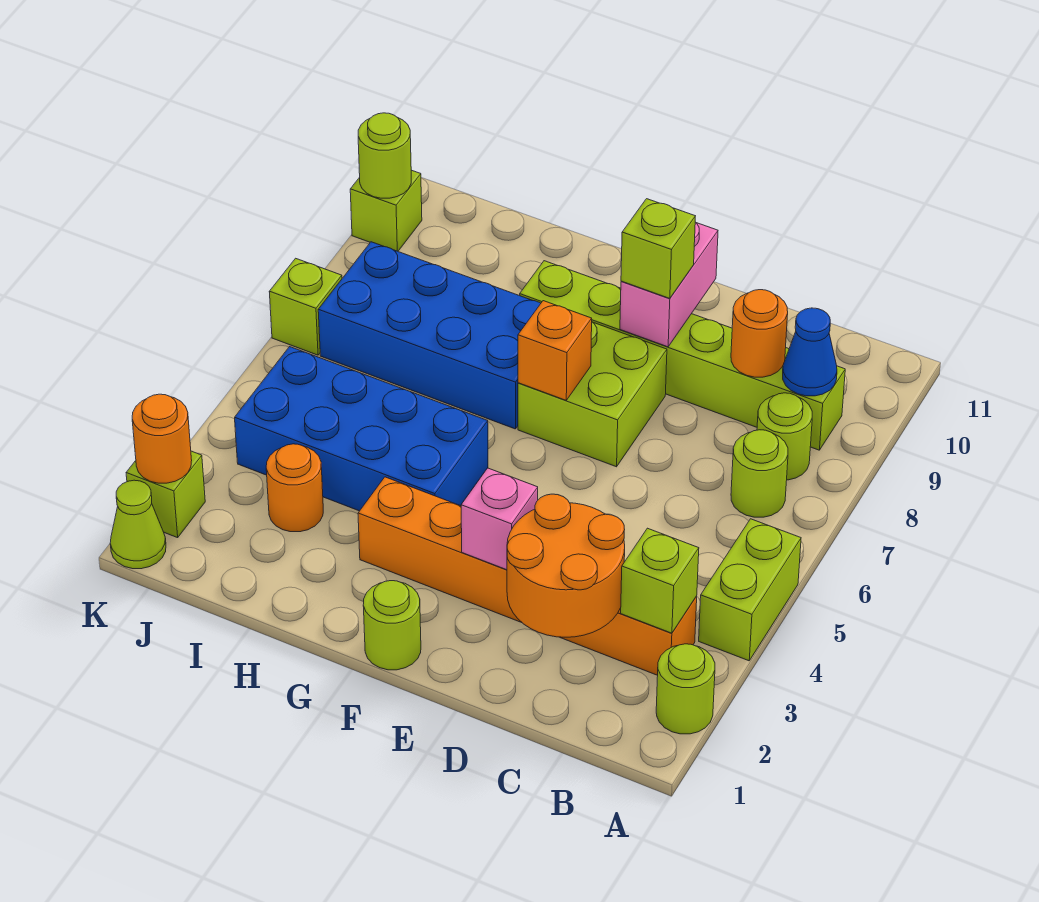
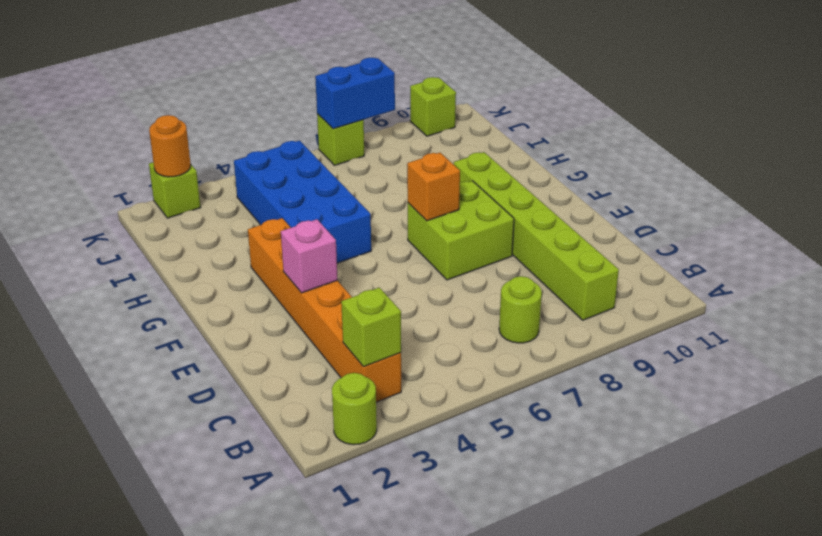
blue 1x2 brick [315,58,395,129] -> none
none -> lime 1x2 brick [699,519,801,661]
none -> lime 1x1 round brick [757,393,812,480]
none -> lime 1x1 round brick [363,581,421,670]

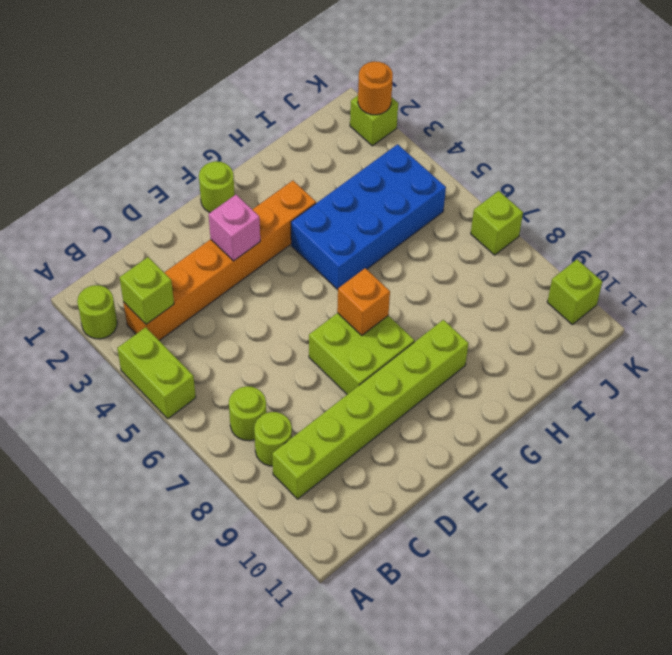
none -> blue 2x4 brick [318,242,541,429]
none -> orange 1x1 round brick [266,444,323,532]
none -> lime 1x1 cone [110,480,166,569]

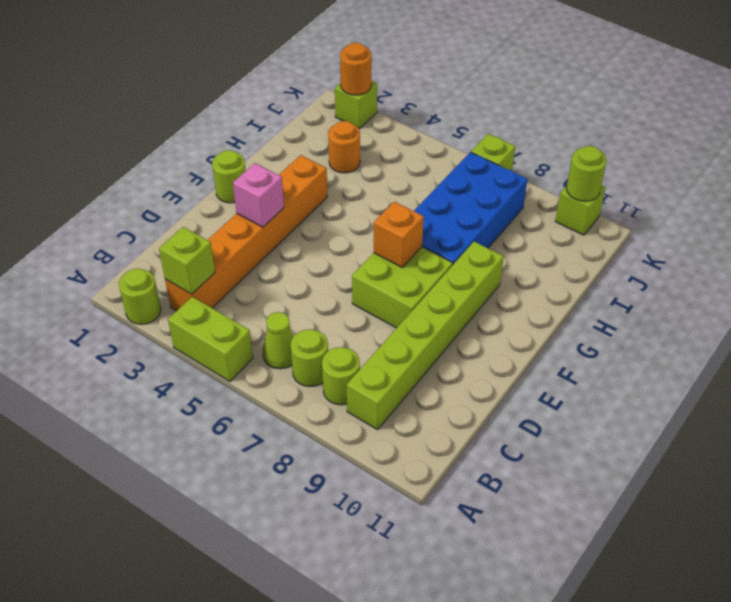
lime 1x1 cone [262,312,294,369] -> lime 1x1 cone moved to [110,480,166,569]
none -> blue 2x4 brick [235,347,488,511]
none -> blue 1x1 cone [783,308,837,396]
none -> orange 2x2 round brick [507,494,625,637]

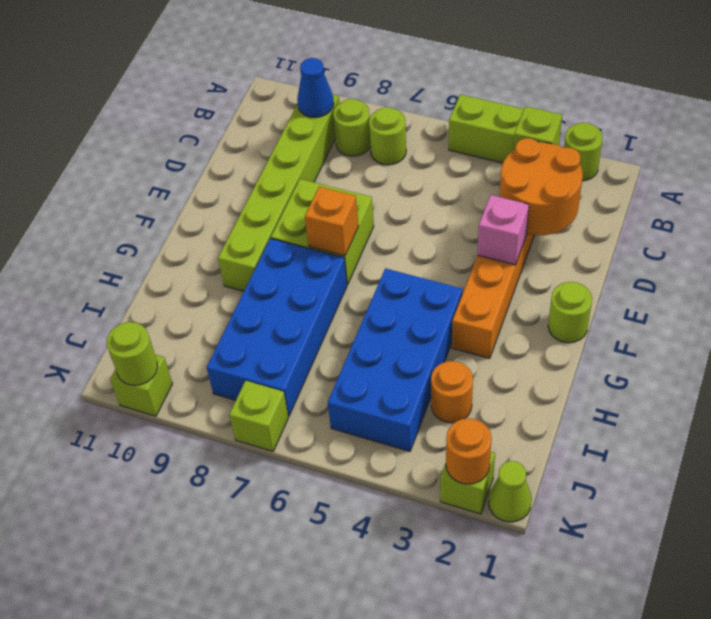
none -> orange 1x1 round brick [731,290,788,377]
none -> pink 1x2 brick [620,222,718,347]
none -> lime 1x1 brick [621,199,695,298]

